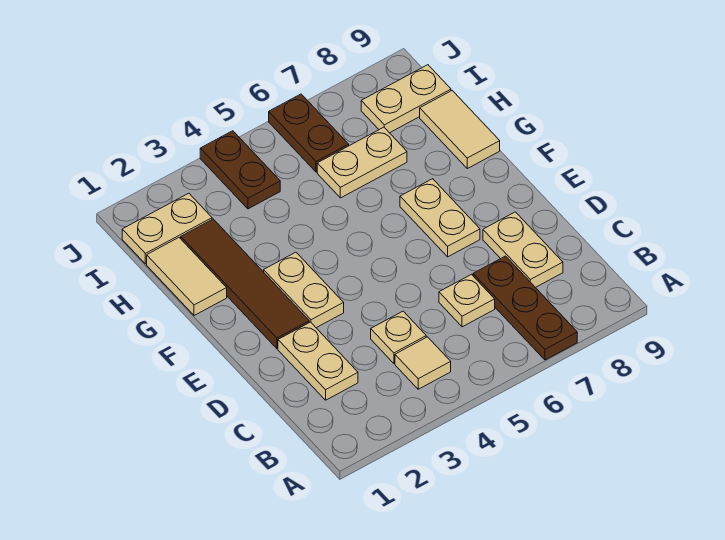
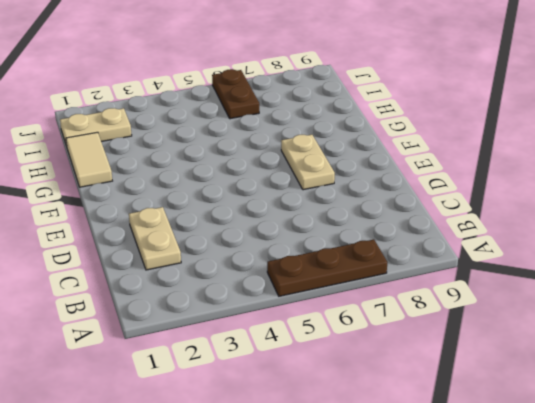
brown 1x3 plate [267,239,387,296] -> brown 1x3 plate turned to [473,256,577,360]
none -> tan 1x1 tile [395,337,451,389]
none -> tan 1x1 plate [371,311,426,363]
none -> tan 1x1 plate [439,274,495,327]

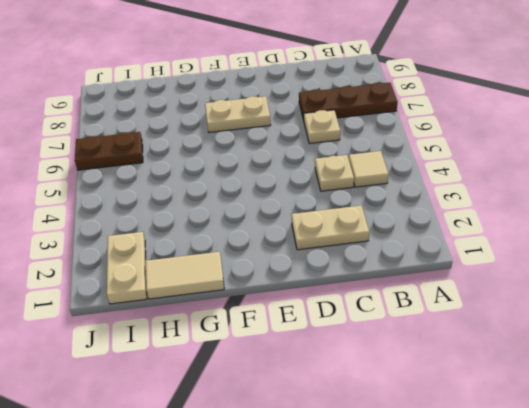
none -> tan 1x2 plate [483,212,563,288]
none -> brown 1x4 tile [181,219,309,349]
none -> tan 1x2 plate [264,252,344,328]

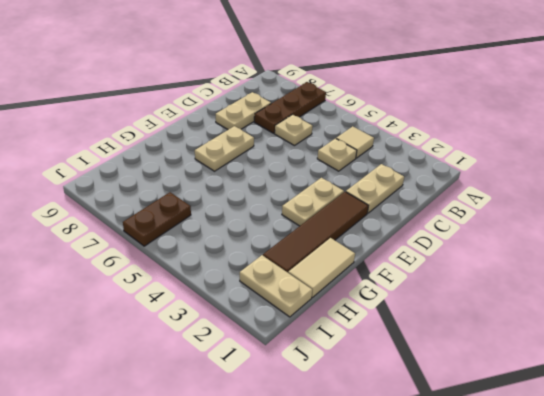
none -> tan 1x2 tile [420,91,500,168]
none -> tan 1x2 plate [317,127,407,198]
none -> brown 1x2 plate [200,131,280,209]

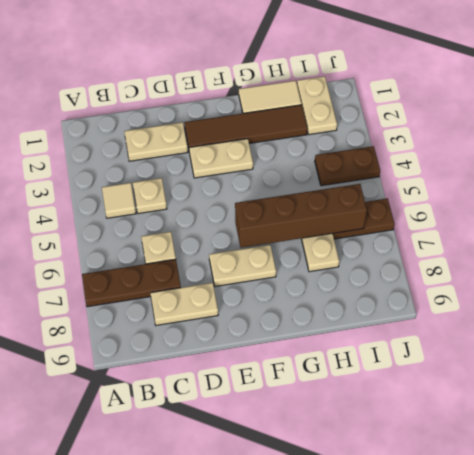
brown 1x4 brick [235,184,367,248] -> none
none -> tan 1x2 tile [420,91,500,168]
none -> tan 1x2 plate [361,65,451,133]

